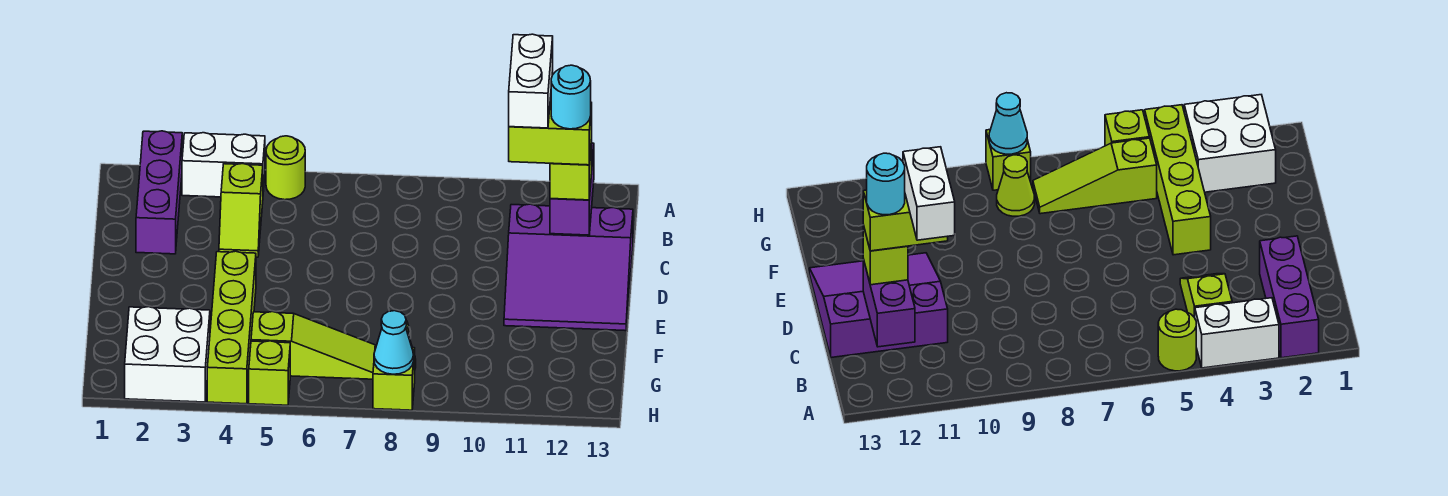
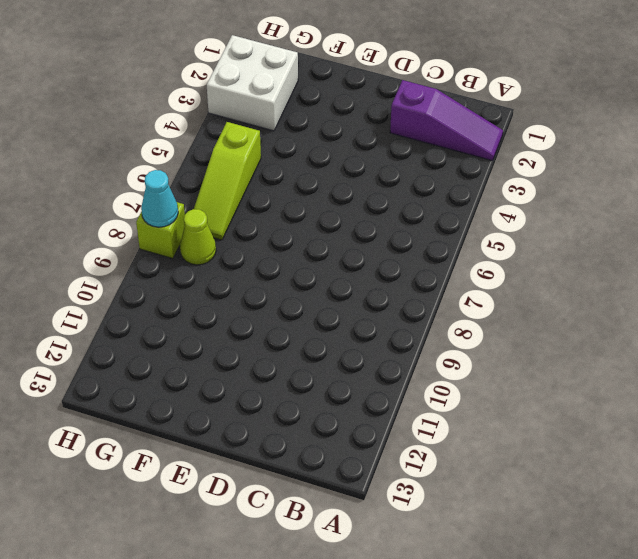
purple 1x3 slope [390,80,503,161] -> purple 1x3 brick [136,131,182,254]
none -> white 1x2 brick [182,133,265,197]
none -> lime 1x1 round brick [266,136,305,200]
none -> lime 1x2 slope [219,164,263,257]

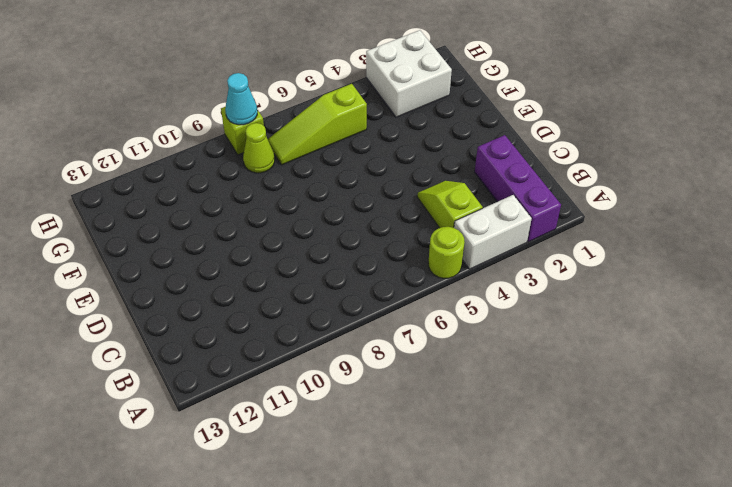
none -> purple 3x3 slope [504,204,633,331]
none -> lime 1x4 brick [207,251,256,404]
none -> lime 1x1 brick [249,341,290,405]

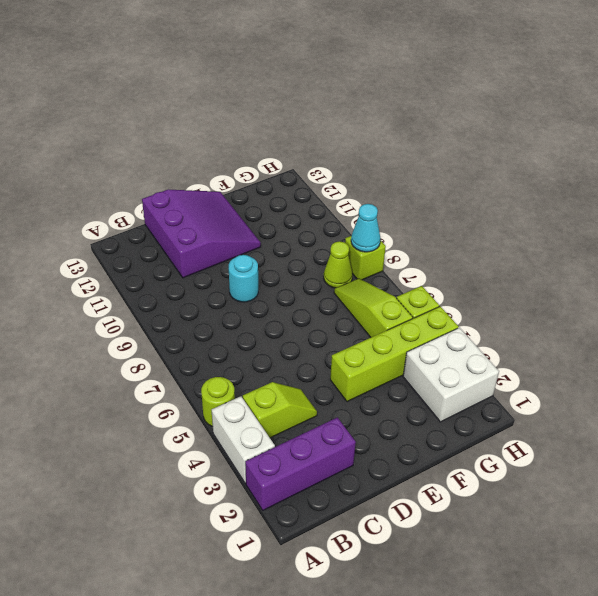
cyan 1x1 round brick [229,255,258,302] -> cyan 1x1 round brick moved to [551,65,591,129]
none -> purple 1x2 brick [550,143,594,235]
none -> lime 1x1 brick [550,140,592,200]
none -> lime 1x2 brick [509,101,592,165]

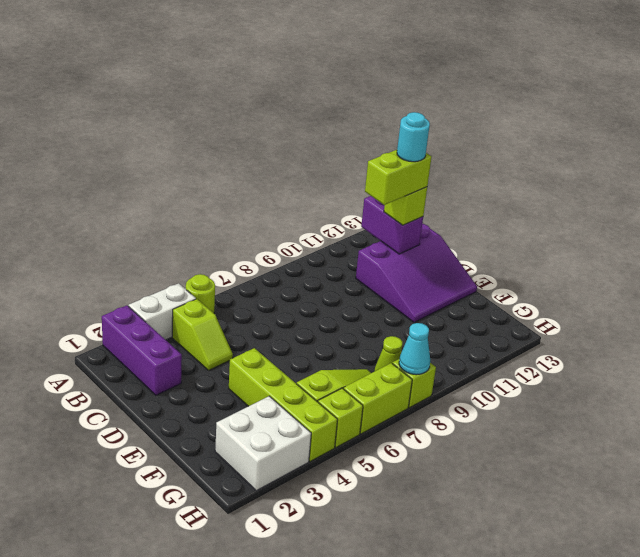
lime 1x2 brick [343,363,412,434] -> none
none -> white 1x2 brick [509,34,553,128]

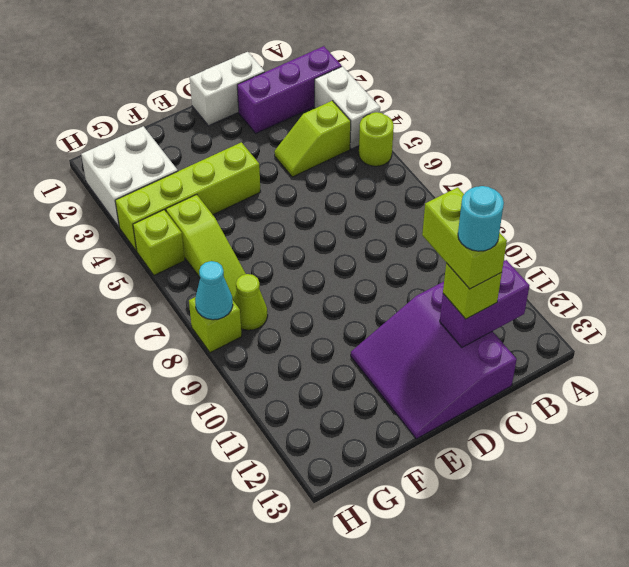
white 1x2 brick [190,52,265,126] -> white 1x2 brick moved to [509,34,553,128]

